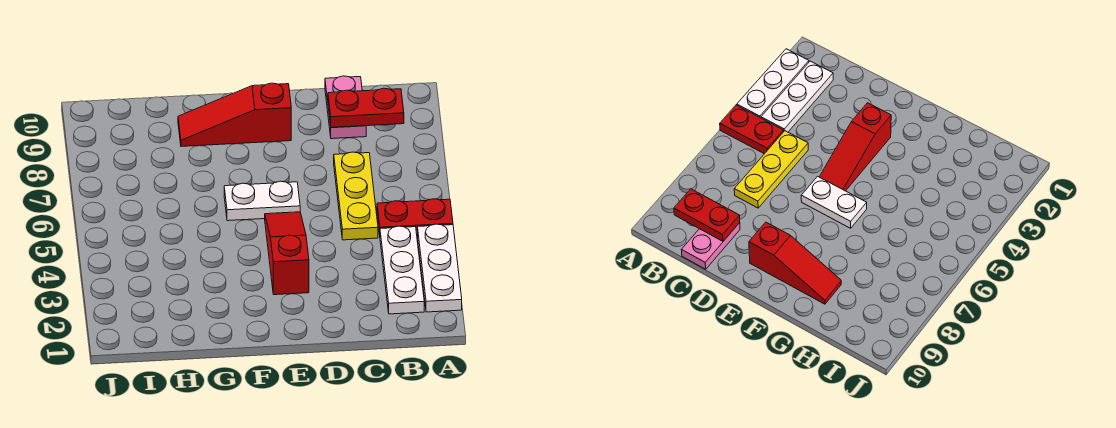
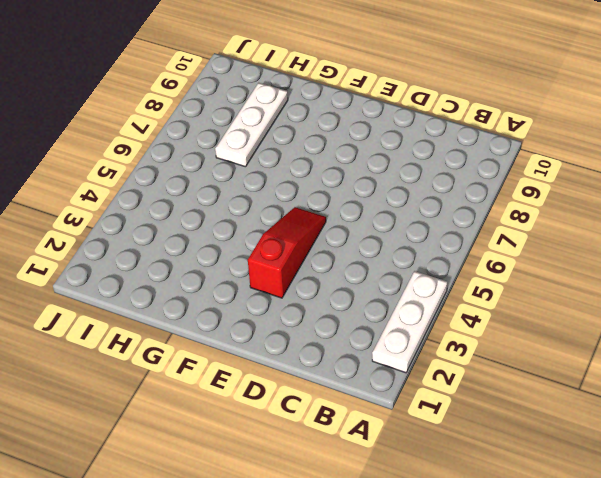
white 1x3 plate [215,83,288,167] -> white 1x3 plate moved to [380,226,424,314]
none -> red 1x2 plate [377,199,453,236]
none -> yellow 1x3 plate [334,152,378,240]

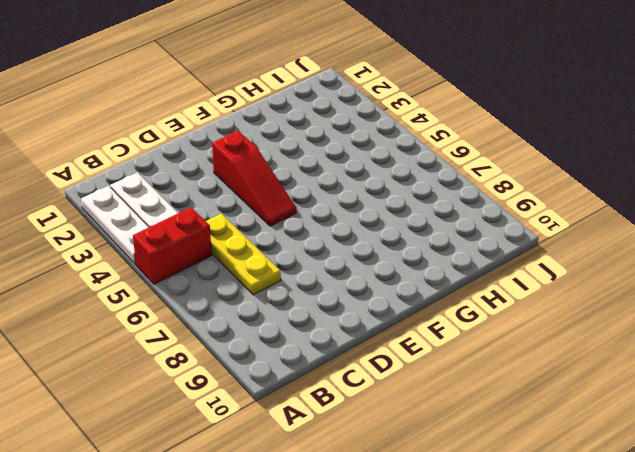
red 1x2 brick [133,207,212,284] -> red 1x2 plate [377,199,453,236]
none -> pink 1x2 plate [325,76,366,139]
none -> white 1x2 plate [224,181,300,221]

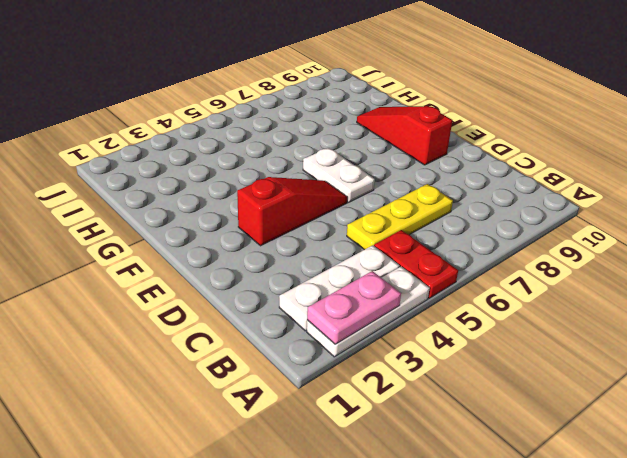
pink 1x2 plate [307,271,401,344] -> pink 1x2 plate moved to [325,76,366,139]
none -> red 1x2 plate [328,88,404,128]

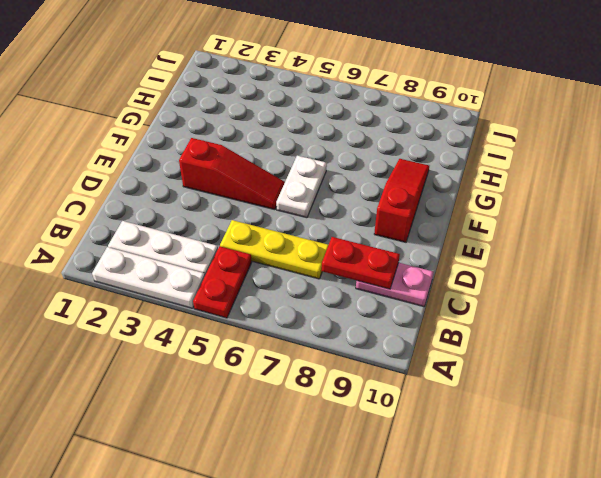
red 1x2 plate [321,237,400,289] -> red 1x2 plate turned to [328,88,404,128]

